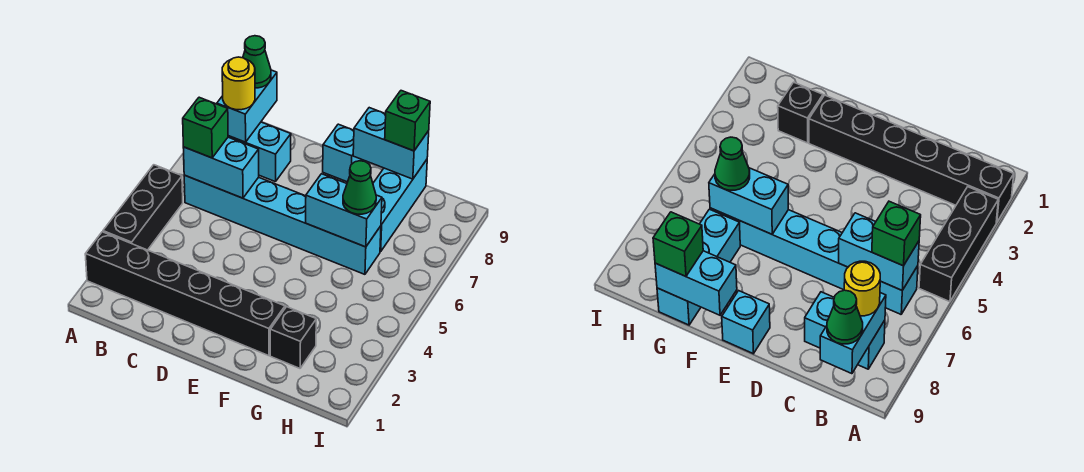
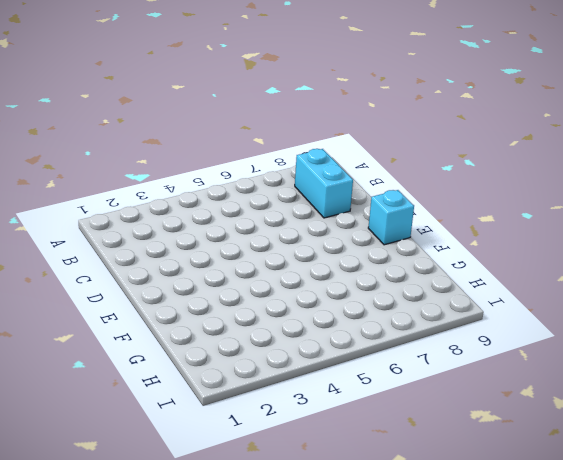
none -> black 1x6 brick [85,232,285,356]
none -> black 1x3 brick [103,165,183,250]
none -> cyan 1x6 brick [184,175,381,274]

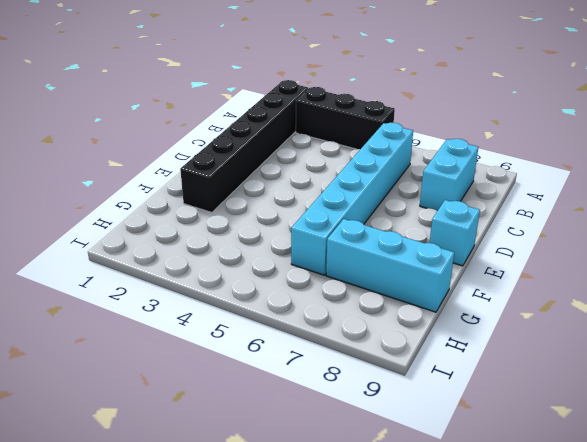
none -> black 1x1 brick [270,307,316,368]
none -> cyan 1x2 brick [183,137,259,198]
none -> cyan 1x2 brick [217,70,277,142]

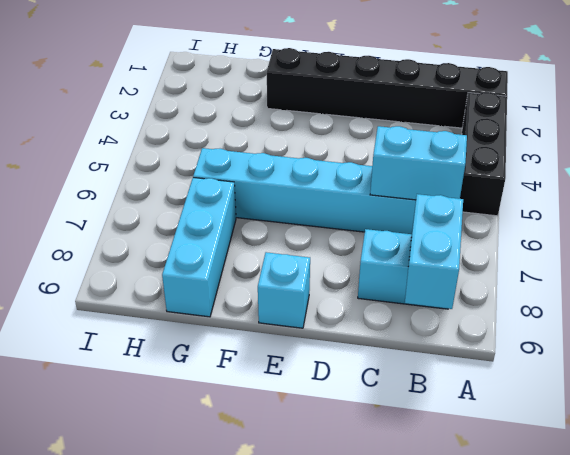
none -> black 1x1 brick [270,307,316,368]
none -> cyan 1x2 brick [306,174,382,247]
none -> cyan 1x2 brick [353,108,429,179]

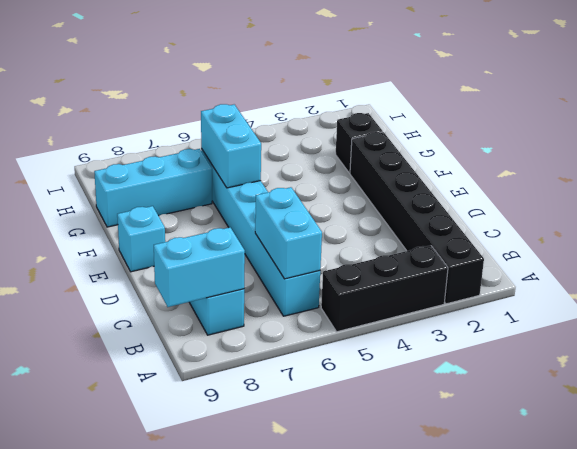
none -> cyan 1x2 brick [353,108,429,179]
none -> green 1x1 brick [183,97,228,158]
none -> yellow 1x1 round brick [222,57,255,110]

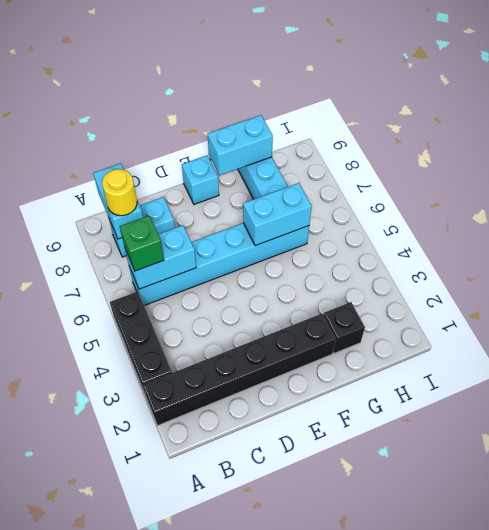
none -> green 1x1 cone [243,36,271,88]
none -> green 1x1 cone [343,161,376,214]
none -> green 1x1 brick [385,91,430,151]

